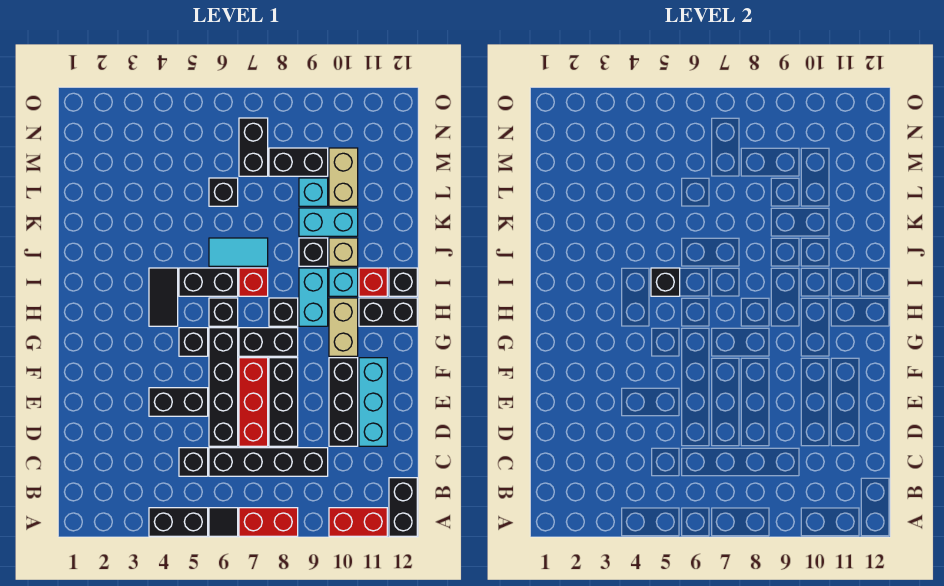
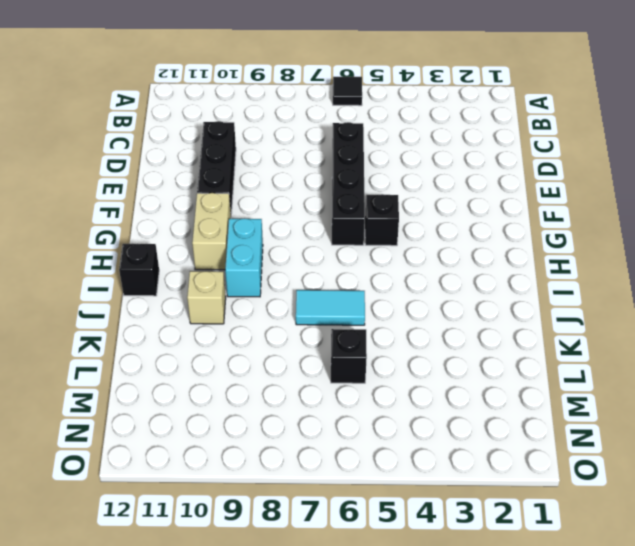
none -> black 1x2 brick [149,508,208,536]
none -> red 1x2 brick [239,508,298,536]
none -> red 1x2 brick [329,508,387,536]
none -> black 1x2 brick [389,478,417,536]

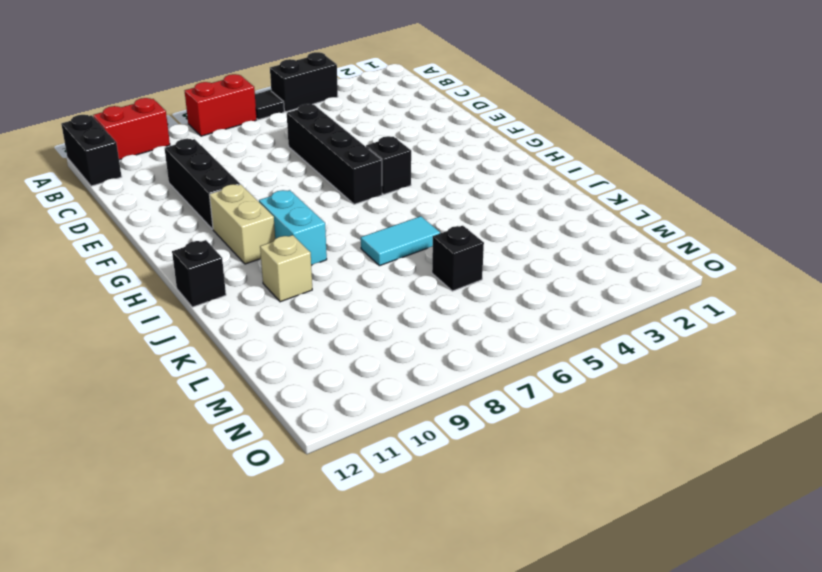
none -> black 1x1 brick [179,448,208,476]
none -> black 1x4 brick [209,448,328,476]
none -> red 1x3 brick [239,358,268,446]
none -> black 1x3 brick [269,358,298,446]

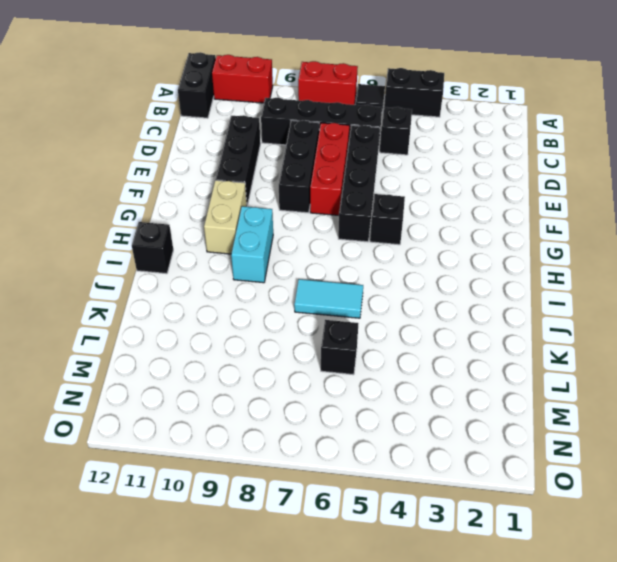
none -> cyan 1x3 brick [359,358,387,446]
none -> black 1x2 brick [149,388,208,416]
none -> black 1x2 brick [239,328,298,356]
none -> black 1x2 tile [149,268,178,326]

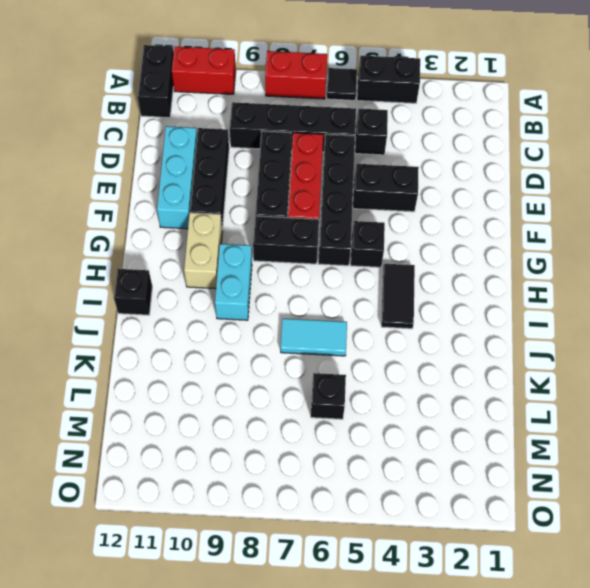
none -> black 1x1 brick [209,298,238,326]
none -> black 1x1 brick [269,298,298,326]
none -> black 1x2 brick [359,298,417,326]
none -> black 1x2 brick [179,268,238,296]

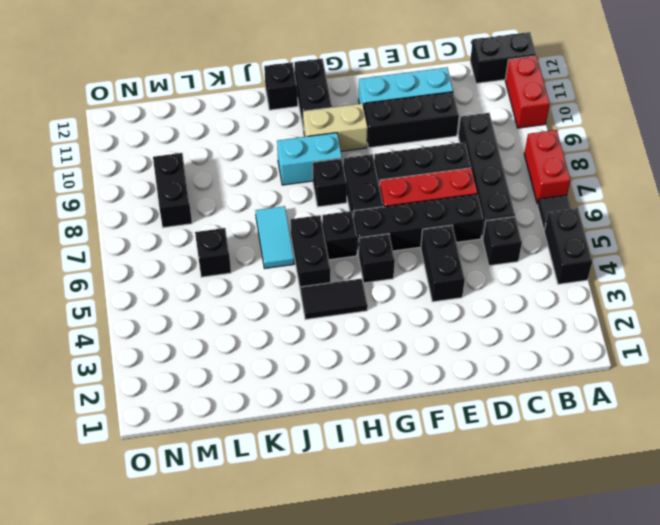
none -> red 1x1 brick [239,268,268,296]
none -> cyan 1x1 brick [329,268,358,296]
none -> red 1x1 brick [359,268,387,296]
none -> black 1x1 brick [299,238,328,266]

